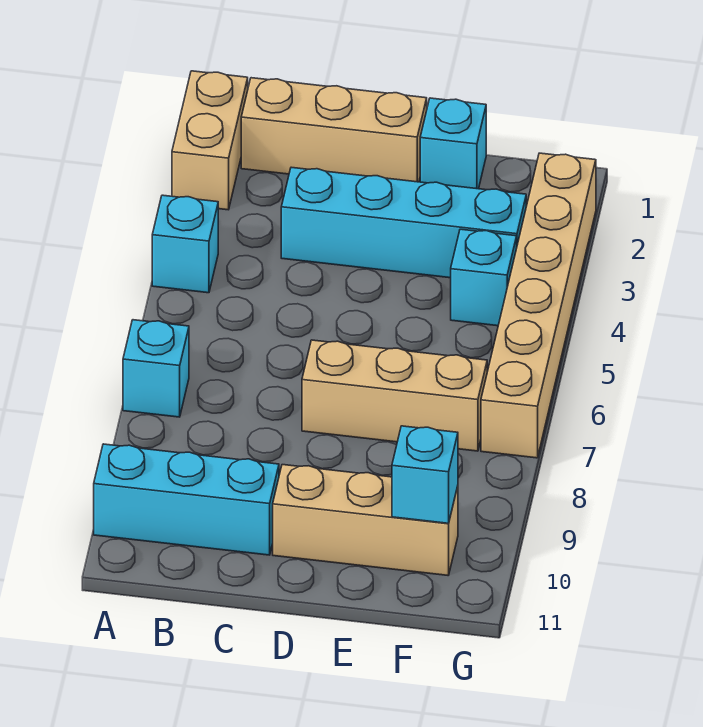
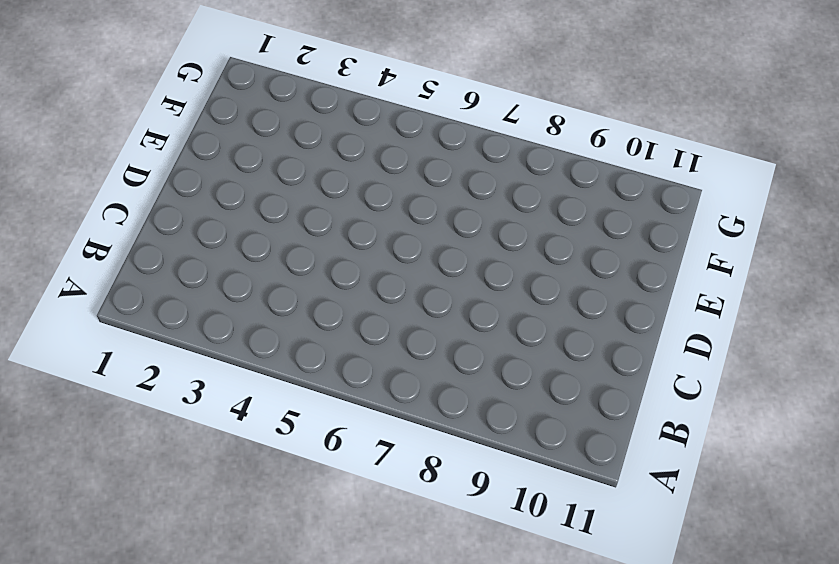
none -> tan 1x2 brick [172,71,248,210]
none -> cyan 1x1 brick [152,195,218,293]
none -> cyan 1x1 brick [123,320,189,417]

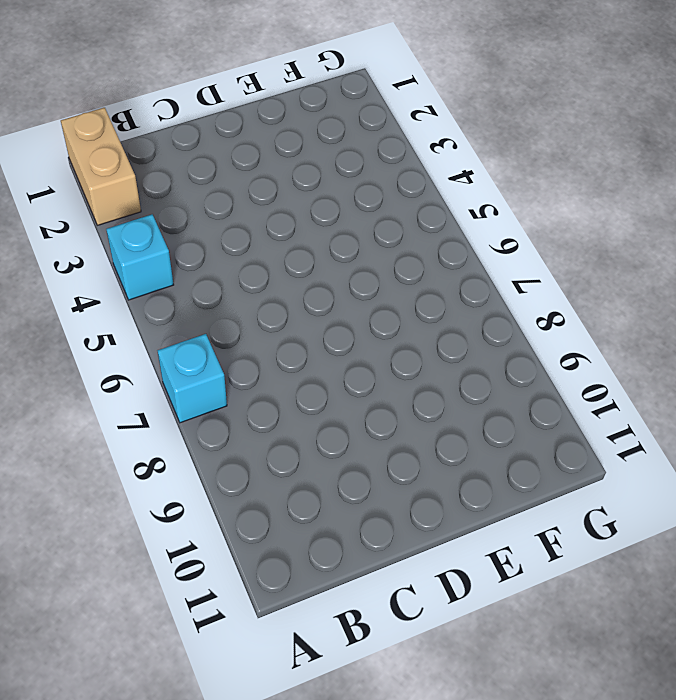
none -> cyan 1x3 brick [94,444,279,555]
none -> tan 1x3 brick [241,78,427,182]
none -> cyan 1x4 brick [281,167,526,278]

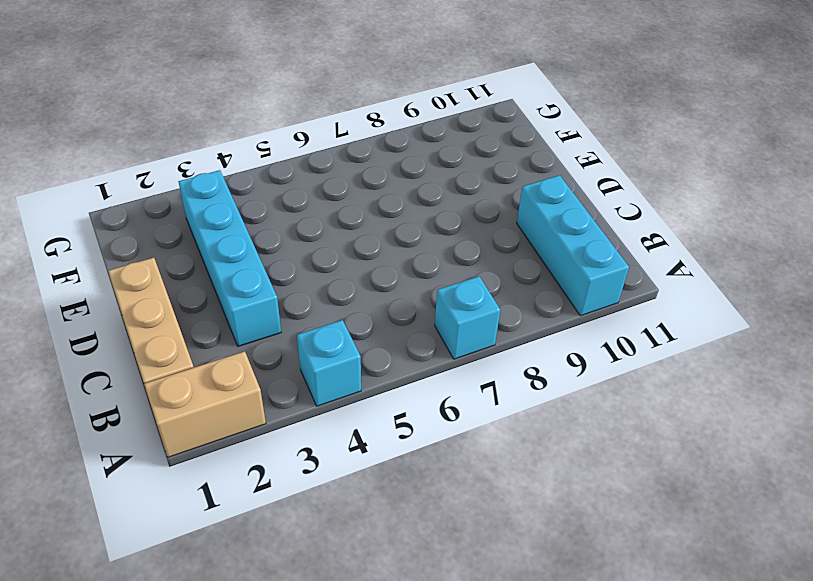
none -> tan 1x3 brick [302,340,487,451]
none -> tan 1x3 brick [273,465,458,575]
none -> cyan 1x1 brick [420,98,486,189]

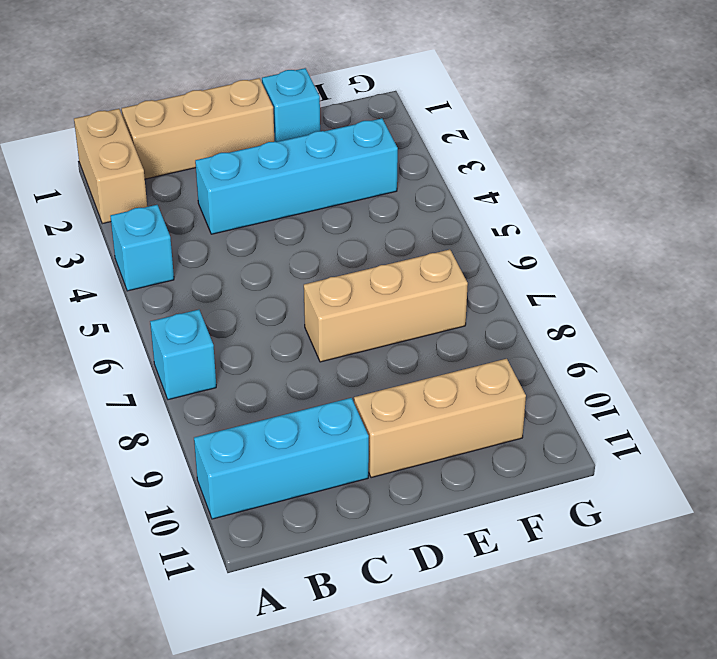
none -> cyan 1x1 brick [451,229,517,326]
none -> tan 1x6 brick [481,153,596,458]
none -> cyan 1x1 brick [392,426,458,523]

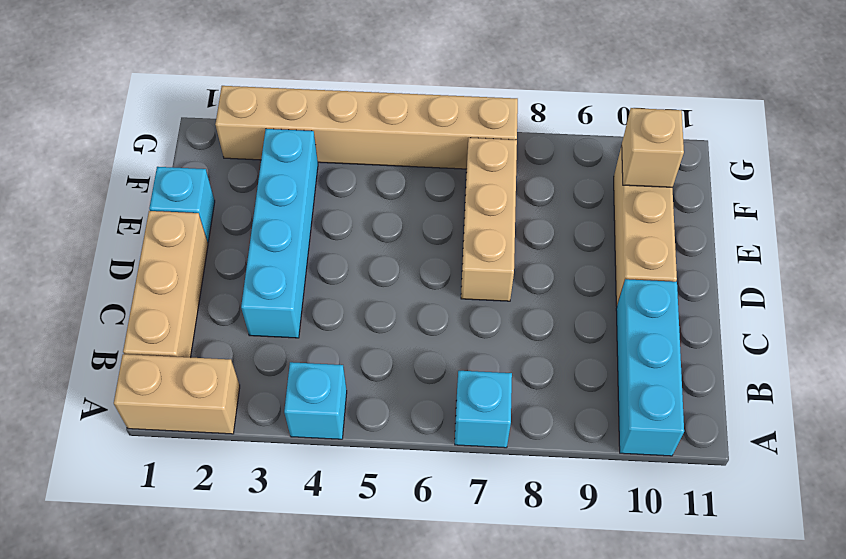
tan 1x1 brick [622,108,684,187] -> cyan 1x1 brick [392,426,458,523]
none -> cyan 1x1 brick [451,229,517,326]

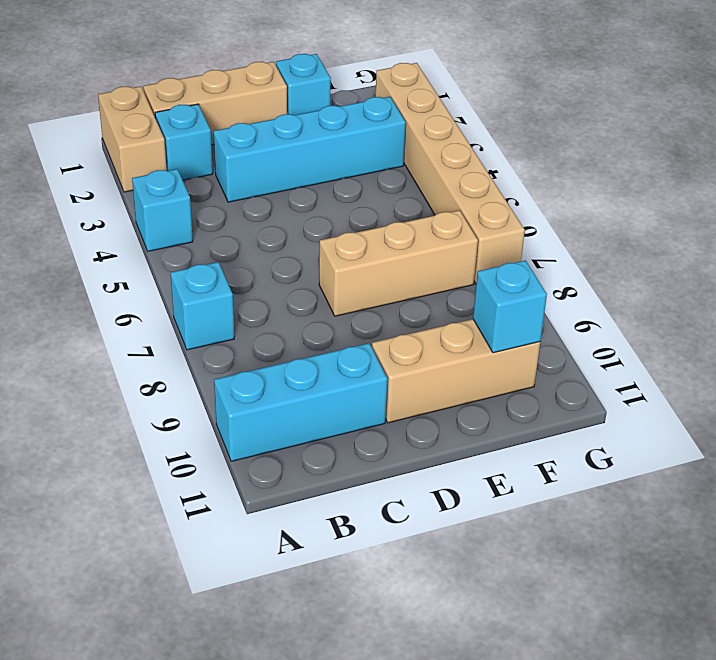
cyan 1x1 brick [155,104,213,180] -> cyan 1x1 brick moved to [451,229,517,326]

